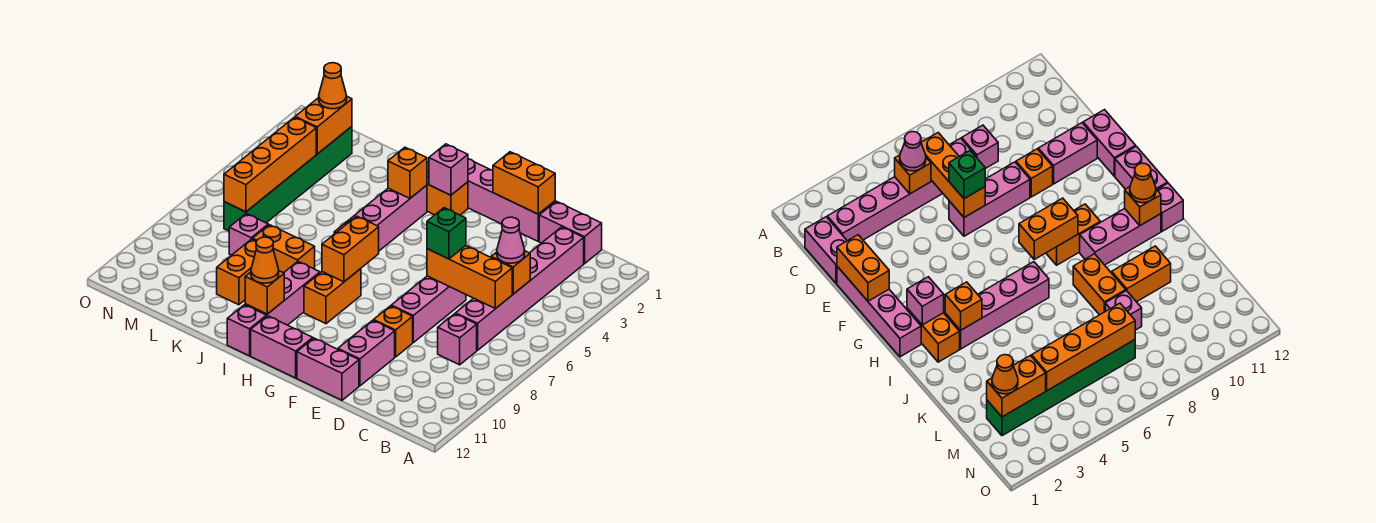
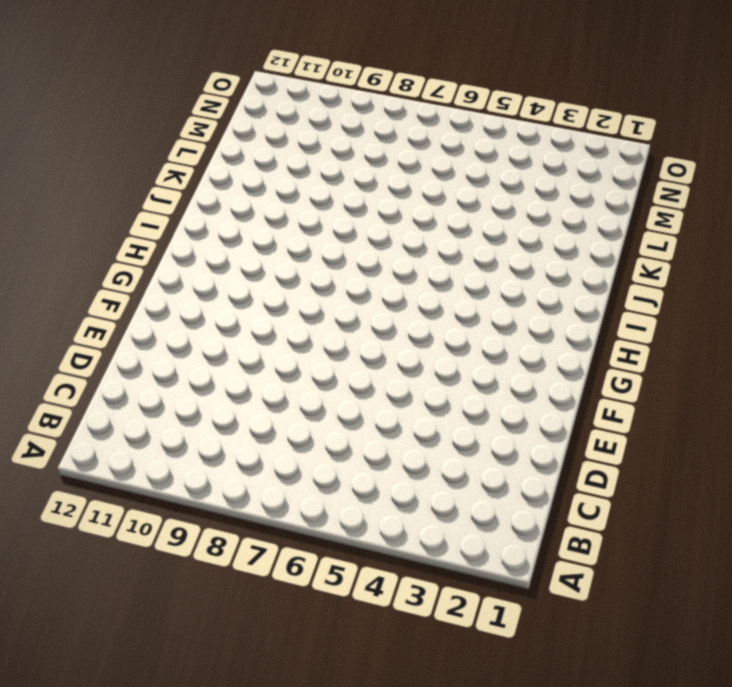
none -> pink 1x2 brick [539,201,602,264]
none -> pink 1x6 brick [456,227,584,350]
none -> pink 1x1 brick [438,314,477,365]
none -> pink 1x4 brick [468,159,555,241]

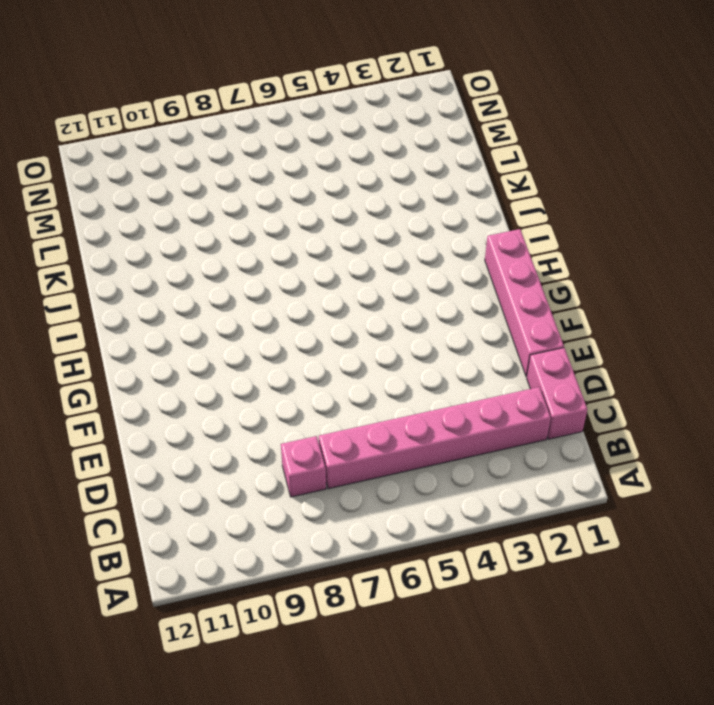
none -> pink 1x3 brick [391,276,466,342]
none -> orange 1x1 brick [374,306,413,357]
none -> pink 1x2 brick [338,320,395,386]
none -> pink 1x2 brick [297,338,359,400]

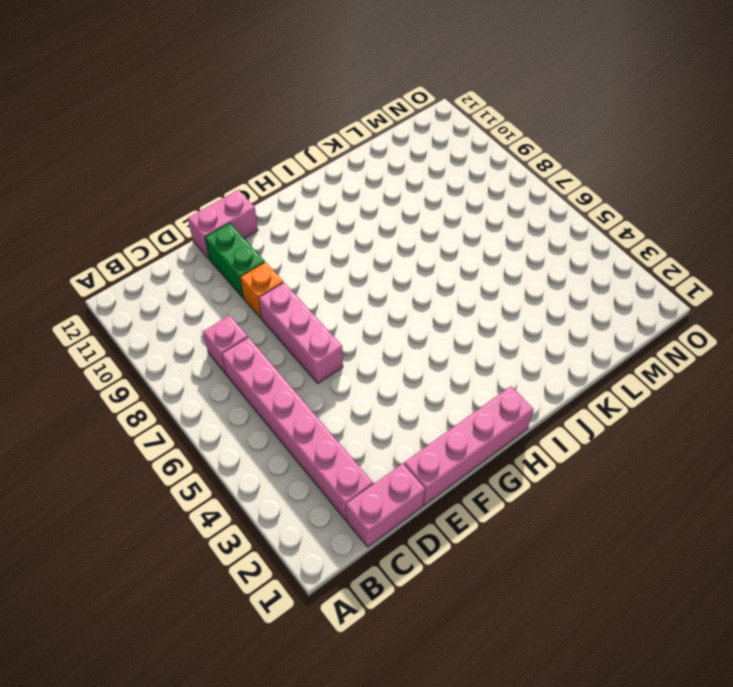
green 1x2 brick [205,223,265,298] -> pink 1x2 brick [338,320,395,386]
none -> pink 1x2 brick [251,316,313,378]
none -> orange 1x2 brick [427,162,468,215]
none -> orange 1x2 brick [304,269,361,324]
none -> pink 1x4 brick [334,185,427,251]

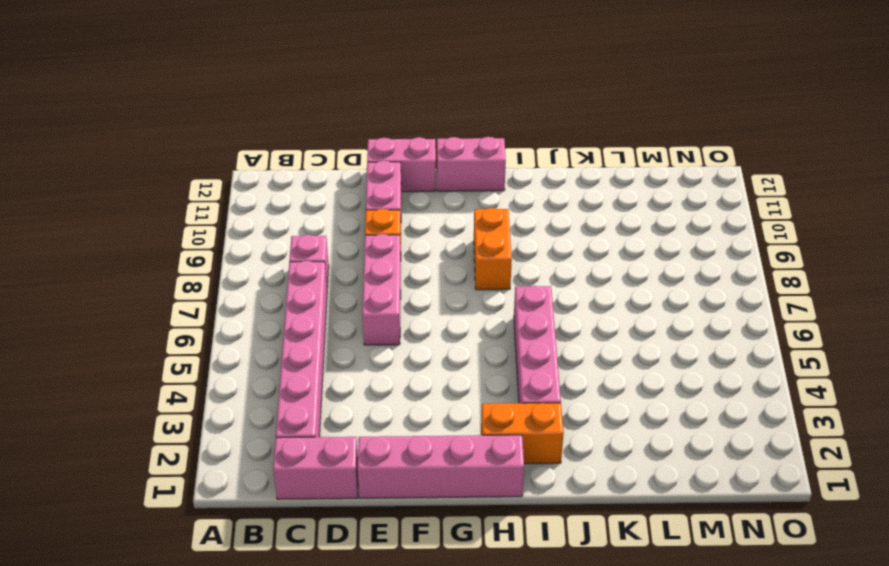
none -> pink 1x3 brick [245,262,320,325]
none -> pink 1x1 brick [227,305,266,356]
none -> orange 1x2 brick [253,225,315,273]
none -> orange 1x2 brick [217,239,256,305]

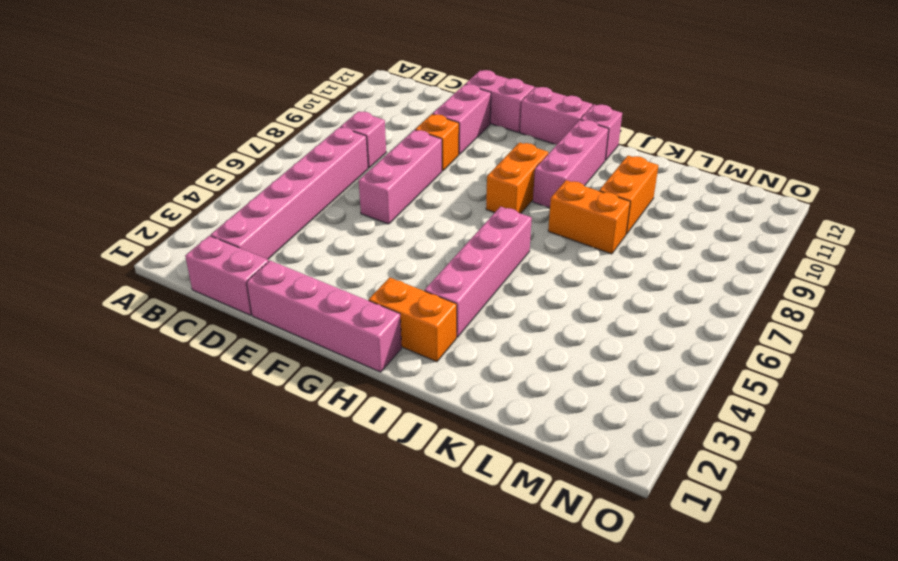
none -> pink 1x1 brick [229,214,268,255]
none -> green 1x6 brick [224,127,352,231]
none -> orange 1x1 brick [491,251,530,294]
none -> orange 1x3 brick [427,246,512,309]

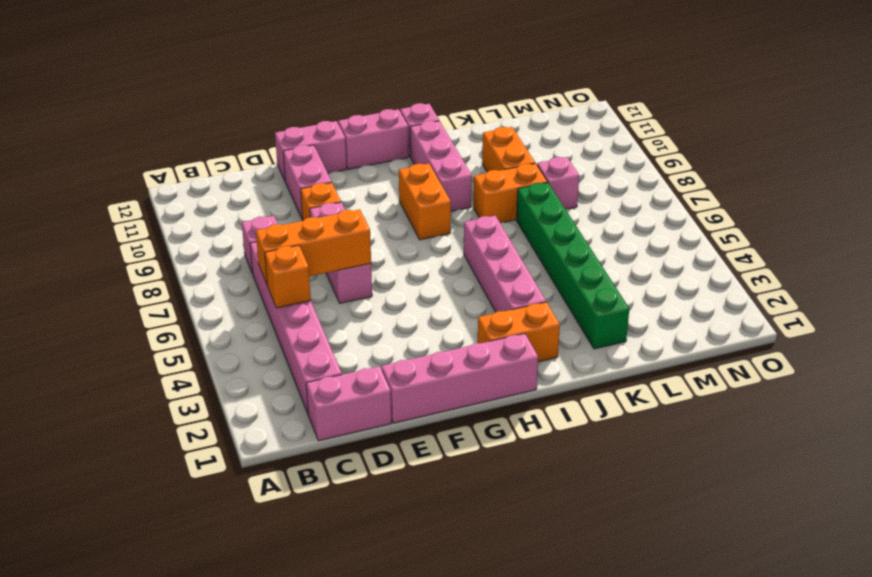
green 1x6 brick [516,183,629,349] -> green 1x6 brick moved to [224,127,352,231]
none -> orange 1x2 brick [493,152,555,214]
none -> pink 1x1 brick [429,144,468,195]
none -> orange 1x2 brick [322,216,379,282]
none -> orange 1x1 brick [388,147,427,198]

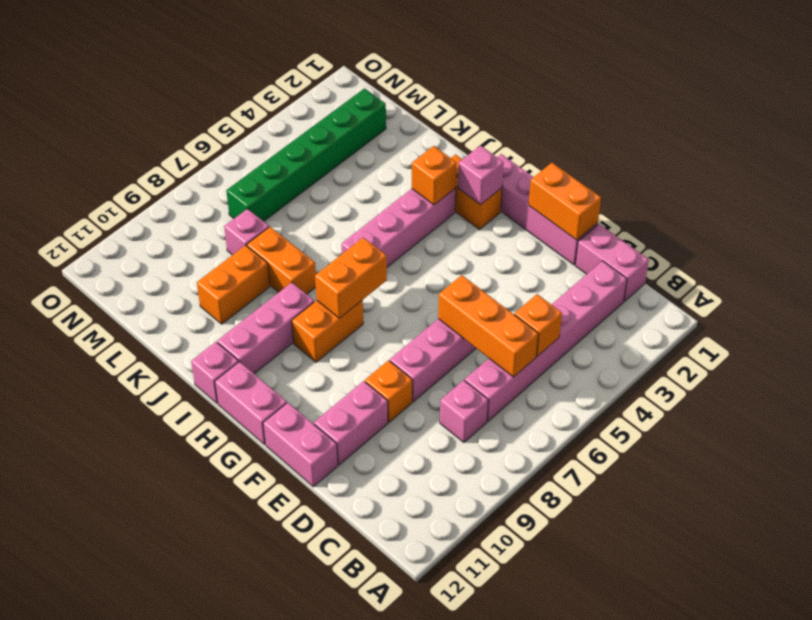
none -> orange 1x1 brick [245,271,284,314]
none -> orange 1x2 brick [295,97,352,154]
none -> orange 1x4 brick [224,117,316,212]
none -> pink 1x1 cone [497,217,525,263]

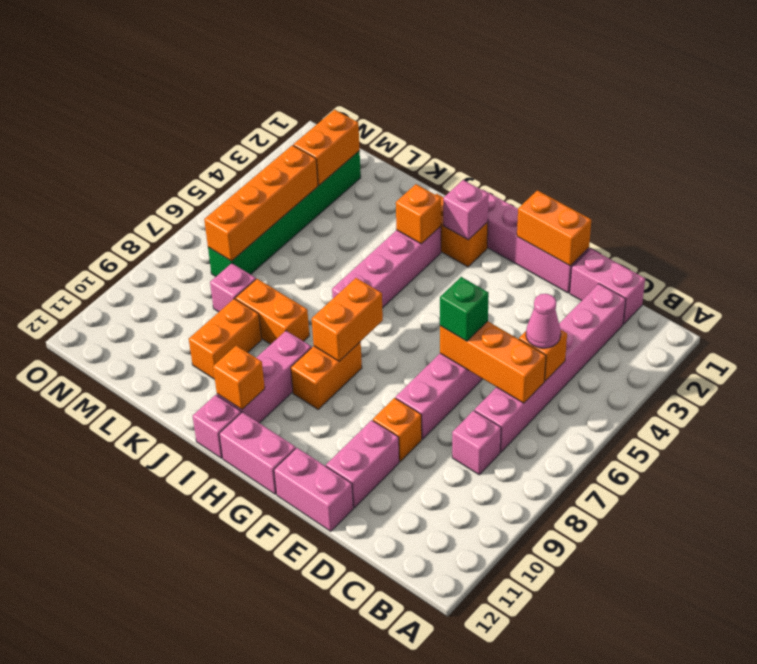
none -> orange 1x1 cone [251,237,279,283]
none -> orange 1x1 cone [319,63,347,109]

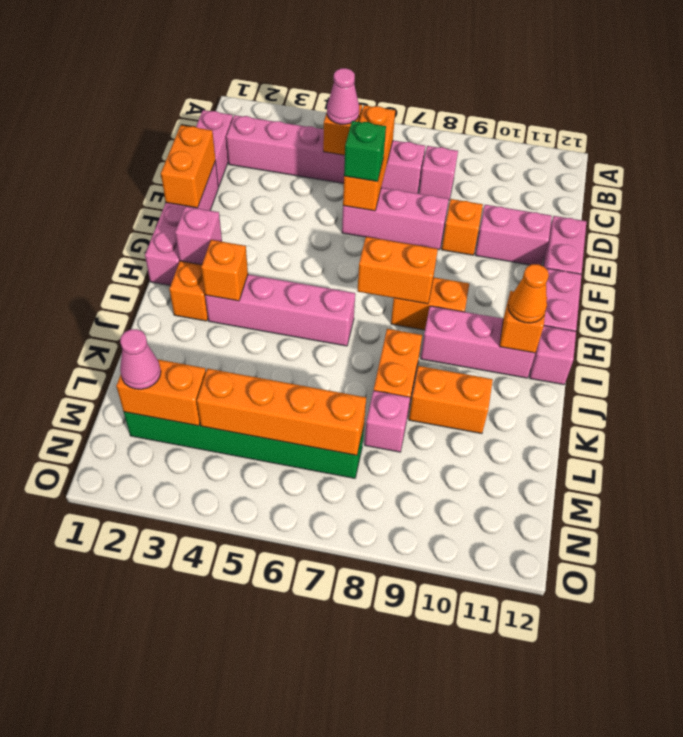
pink 1x1 cone [120,329,161,389] -> orange 1x1 cone [319,63,347,109]

